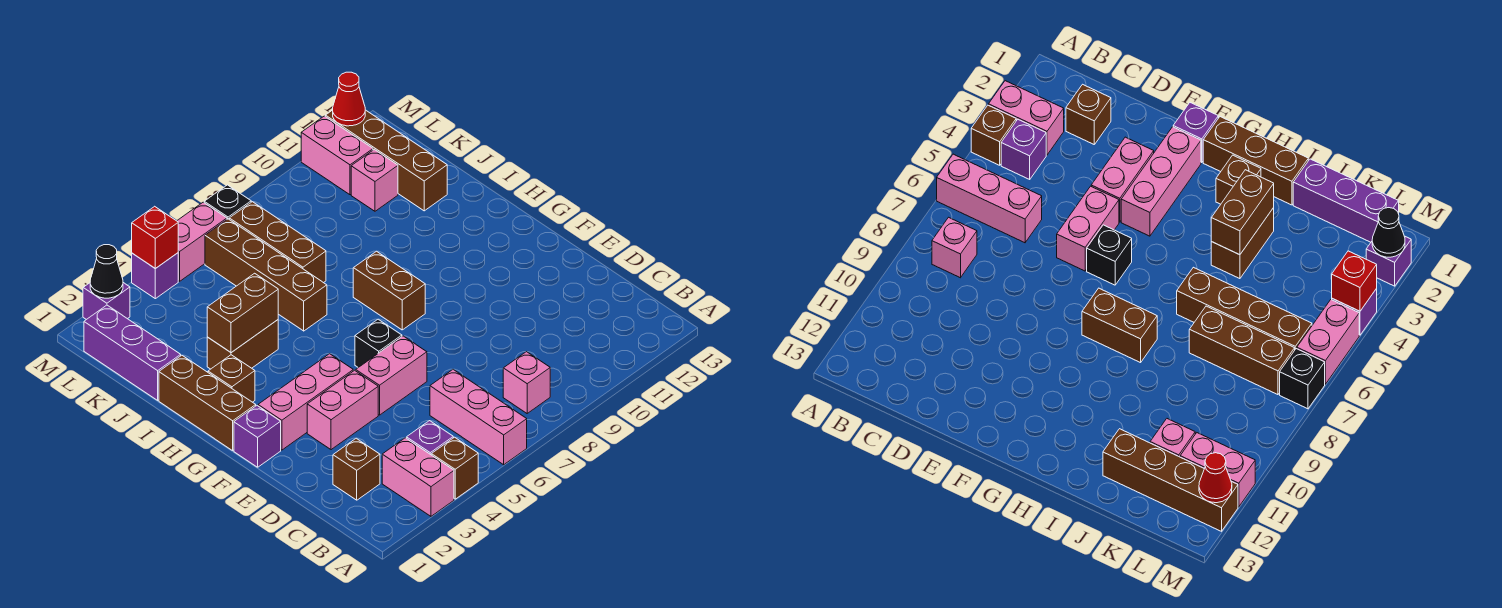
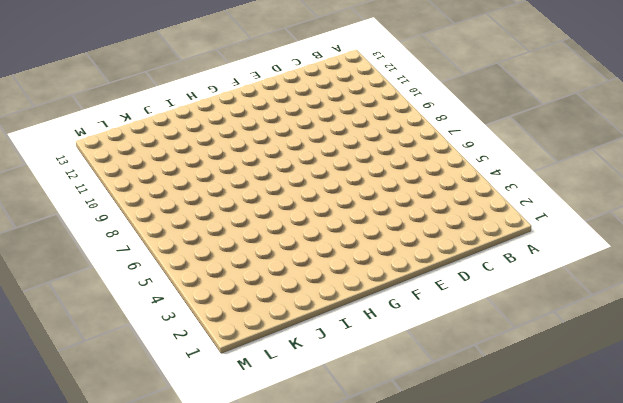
none -> pink 1x2 brick [382,438,454,516]
none -> brown 1x1 brick [431,437,478,499]
none -> pink 1x3 brick [430,369,527,465]

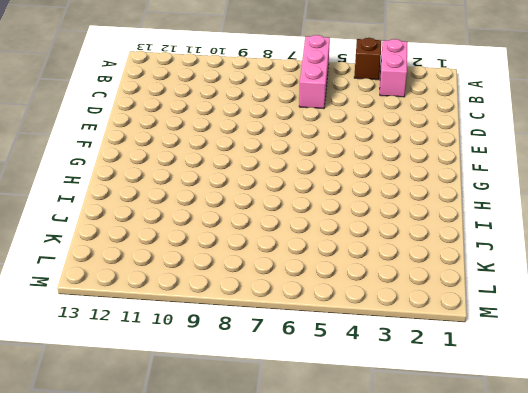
none -> purple 1x1 brick [406,421,453,455]
none -> pink 1x1 brick [503,352,550,413]
none -> brown 1x1 brick [333,438,380,500]

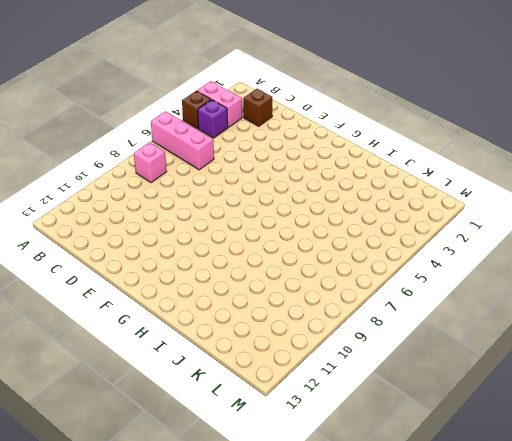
none -> pink 1x2 brick [307,370,378,450]
none -> pink 1x2 brick [356,336,427,415]
none -> purple 1x1 brick [234,406,281,467]

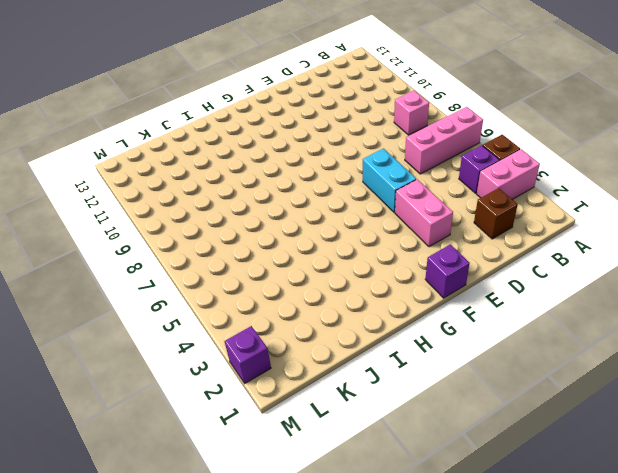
cyan 1x2 brick [363,149,416,212] -> pink 1x2 brick [356,336,427,415]
none -> pink 1x3 brick [258,354,353,450]
none -> black 1x1 brick [355,319,402,368]
none -> brown 1x3 brick [159,355,256,451]

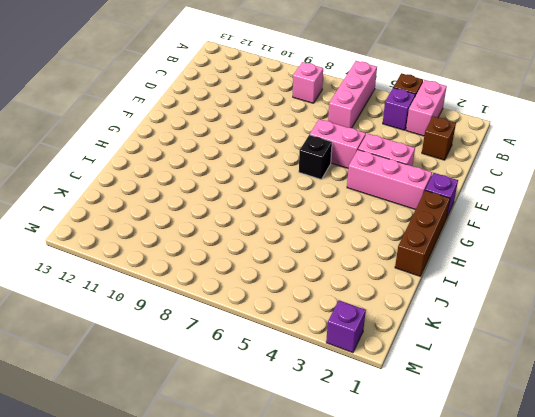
none -> brown 1x2 brick [353,251,425,330]
none -> brown 1x1 brick [208,355,255,402]
none -> brown 1x2 brick [207,320,278,369]

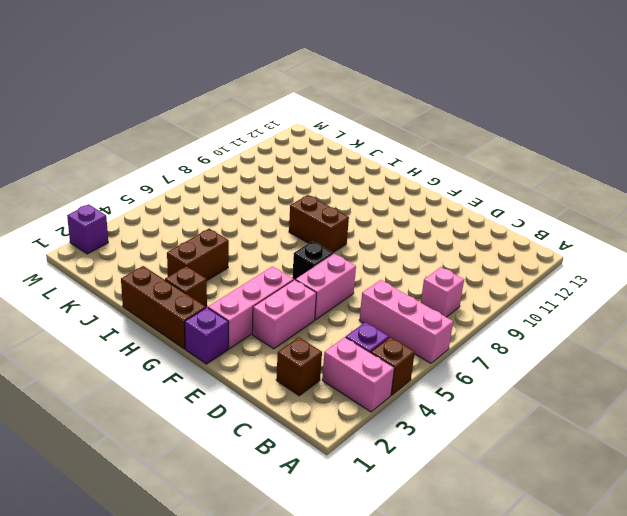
none -> brown 1x4 brick [205,219,327,331]
none -> purple 1x3 brick [84,305,181,400]
none -> brown 1x3 brick [229,202,326,283]

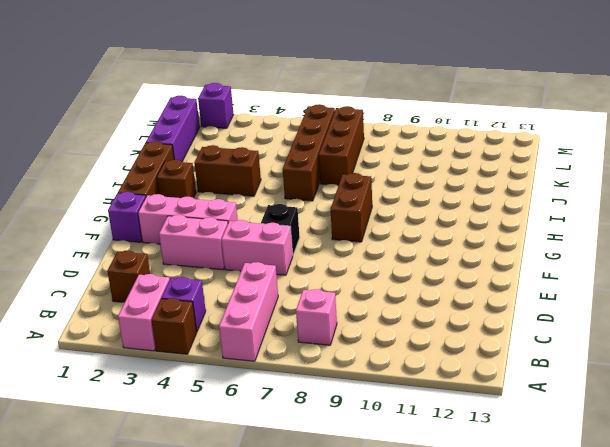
none -> brown 1x4 brick [325,110,447,211]
none -> pink 1x1 brick [351,149,398,211]
none -> pink 1x2 brick [301,116,373,195]

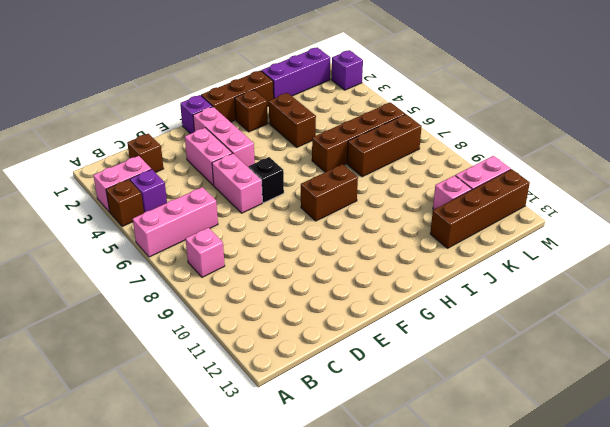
none -> purple 1x1 brick [132,253,178,299]
none -> pink 1x2 brick [177,202,227,281]
none -> black 1x1 brick [204,185,251,219]

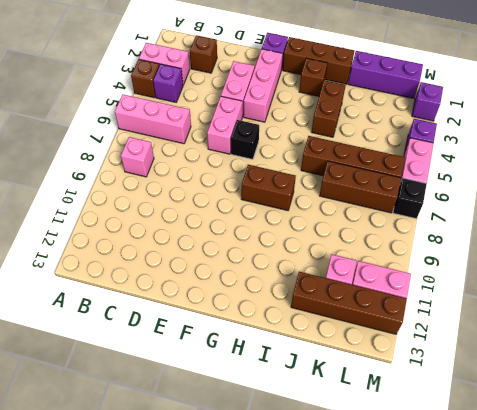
none -> brown 1x2 brick [207,273,278,353]
none -> black 1x1 cone [90,245,123,298]
none -> red 1x1 brick [132,206,178,269]

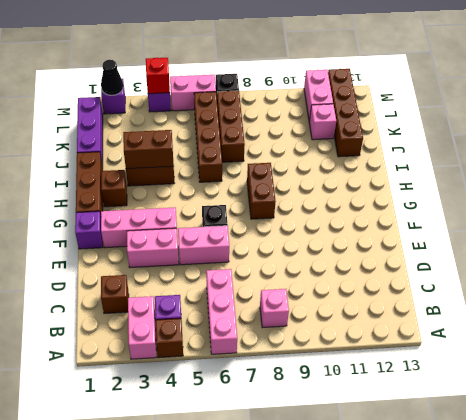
none -> red 1x1 cone [333,72,365,126]

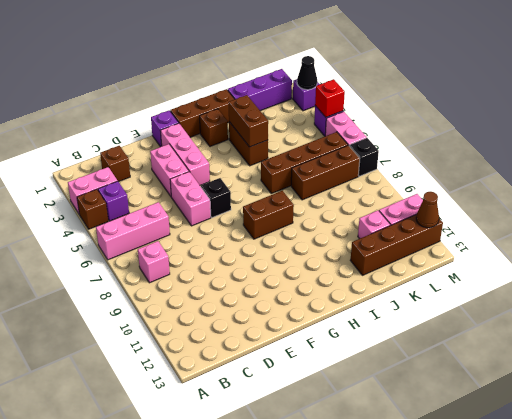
brown 1x1 cone [416,192,439,228] -> red 1x1 cone [333,72,365,126]

